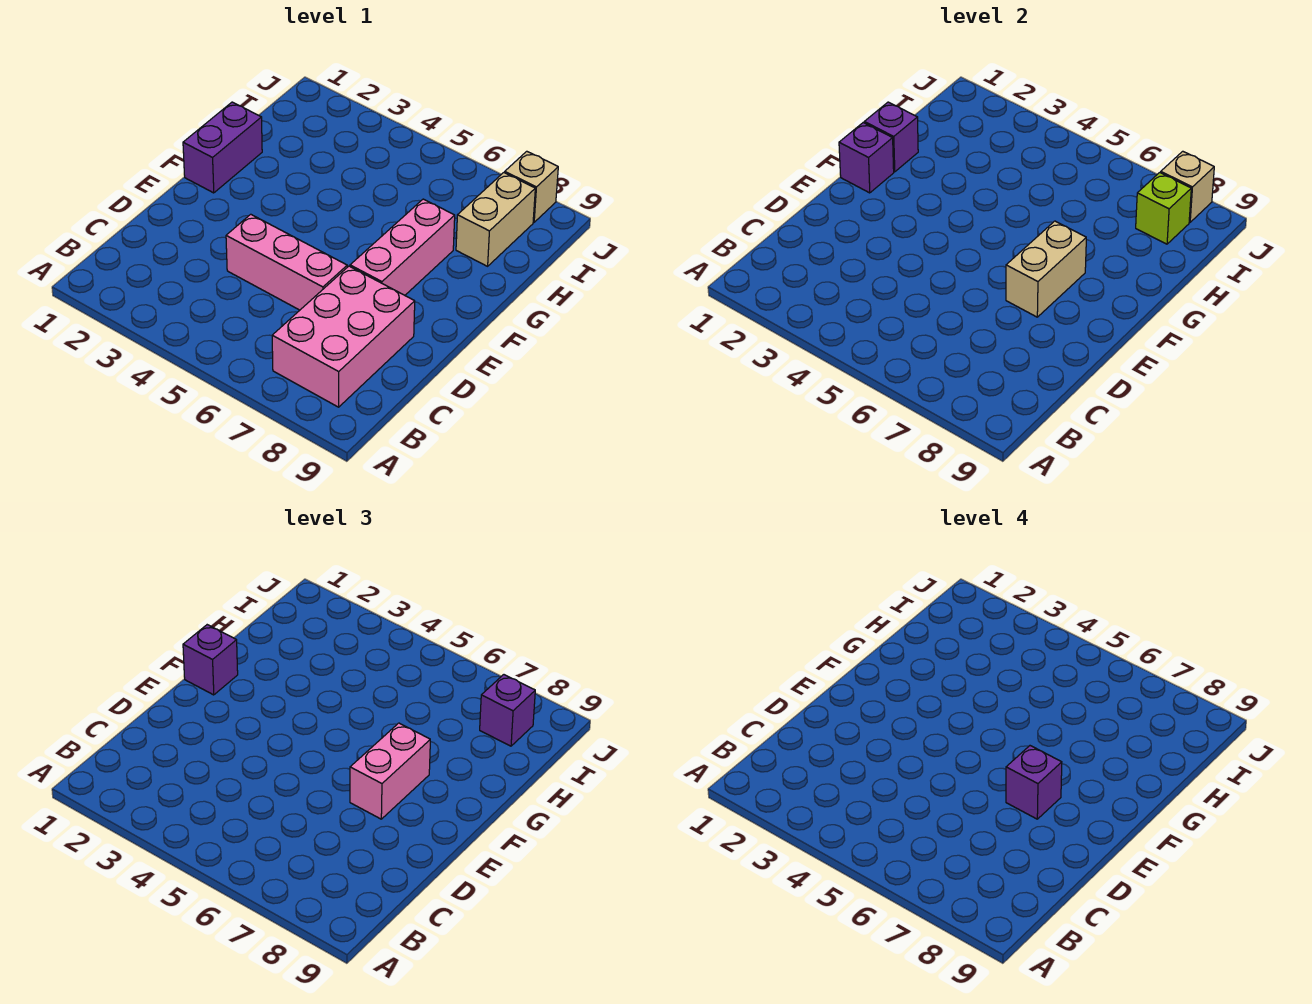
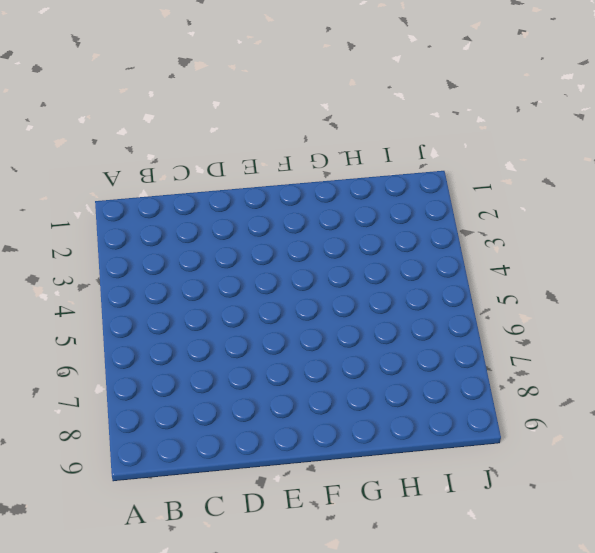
none -> pink 2x3 brick [272,266,415,407]
none -> pink 1x3 brick [226,214,347,310]
none -> pink 1x3 brick [350,199,455,295]

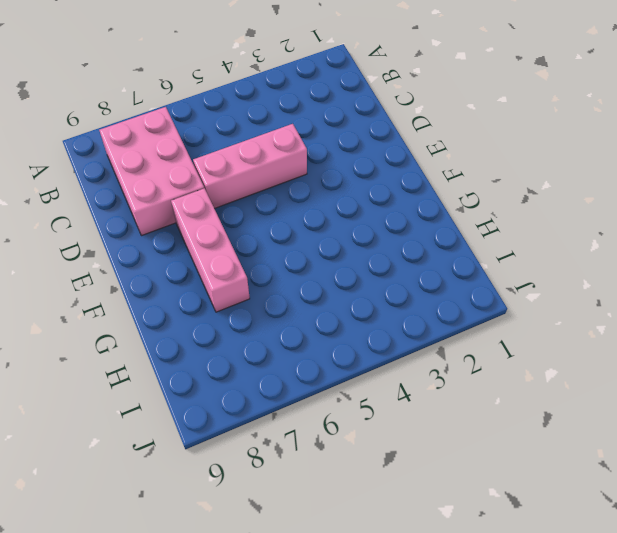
none -> purple 1x2 brick [183,102,262,193]
none -> tan 1x2 brick [456,173,535,266]
none -> tan 1x1 brick [505,151,558,222]

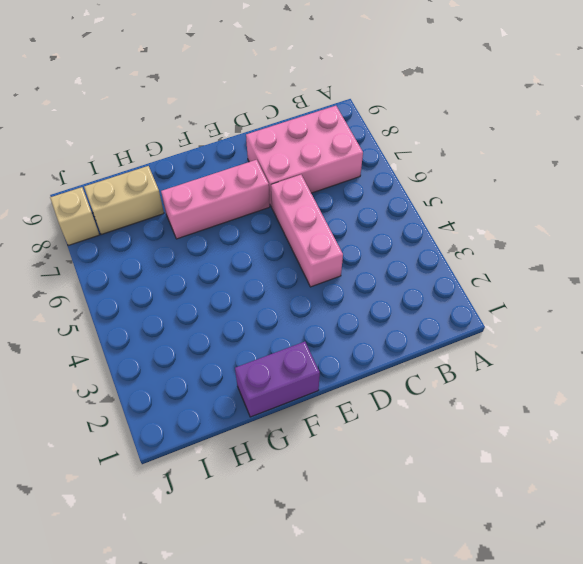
none -> tan 1x2 brick [1006,221,1086,317]
none -> purple 1x1 brick [839,123,894,193]
none -> purple 1x1 brick [864,102,918,172]

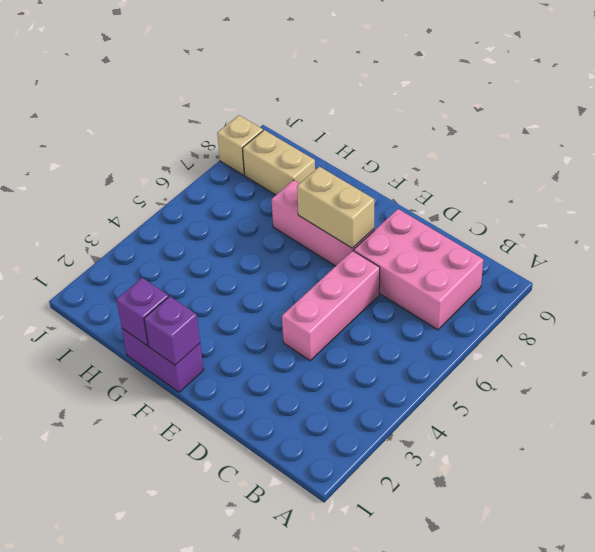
none -> lime 1x1 brick [1136,173,1191,244]
none -> tan 1x1 brick [1161,151,1214,222]
none -> pink 1x2 brick [350,723,430,819]

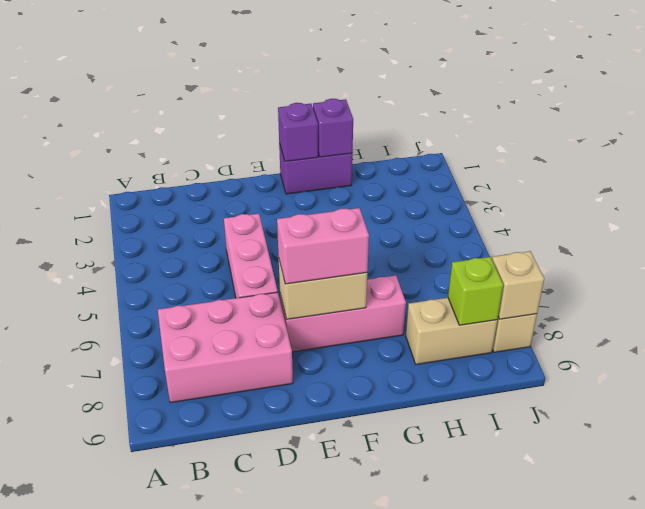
none -> purple 1x1 brick [183,625,238,695]
none -> purple 1x1 brick [480,675,535,746]
none -> purple 1x1 brick [1006,746,1062,819]

